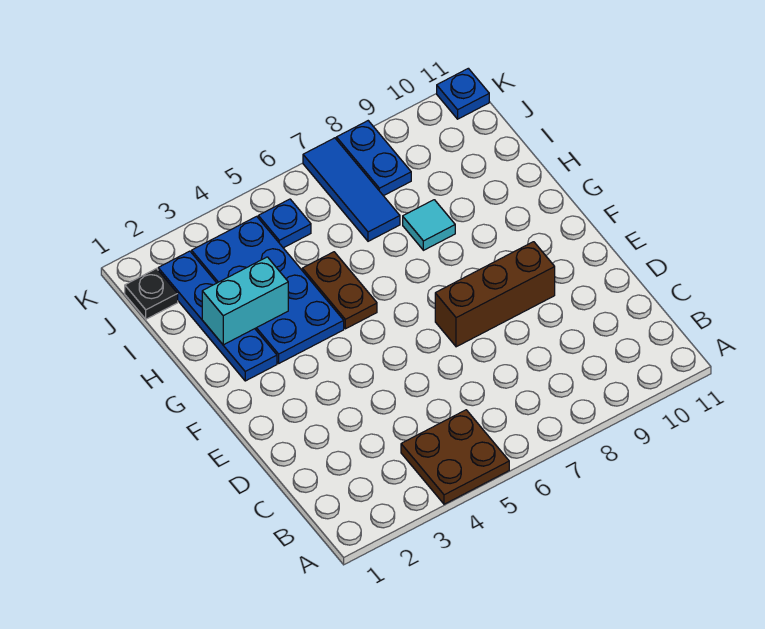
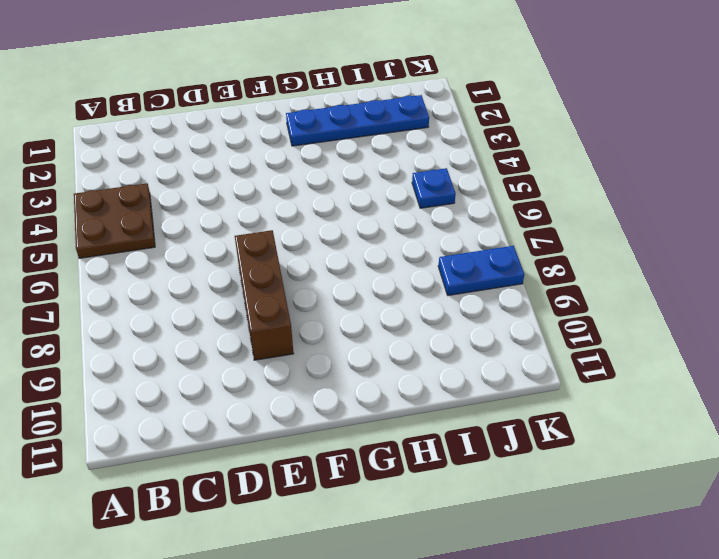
none -> blue 2x4 plate [192,216,344,363]
none -> brown 1x2 plate [302,252,377,329]
none -> cyan 1x1 tile [403,200,455,250]

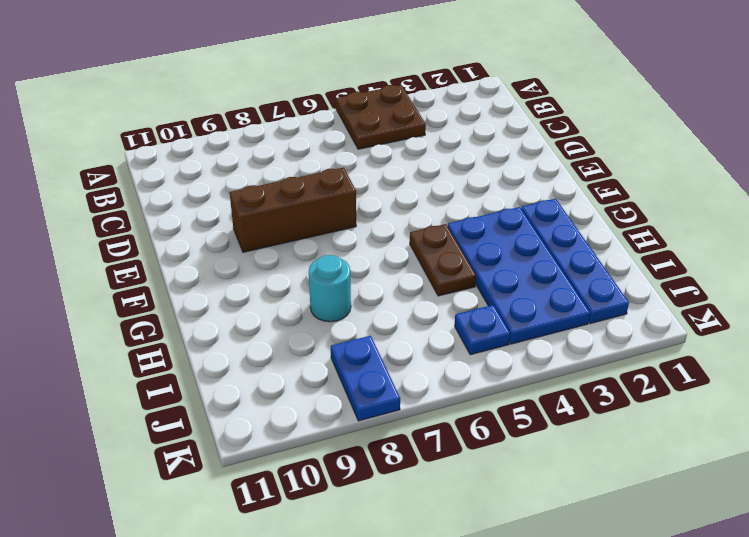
cyan 1x1 round brick [309,255,351,322] -> cyan 1x1 tile [403,200,455,250]
none -> blue 1x3 tile [303,138,400,241]
none -> black 1x1 plate [125,269,178,319]
none -> blue 1x1 plate [437,68,489,119]

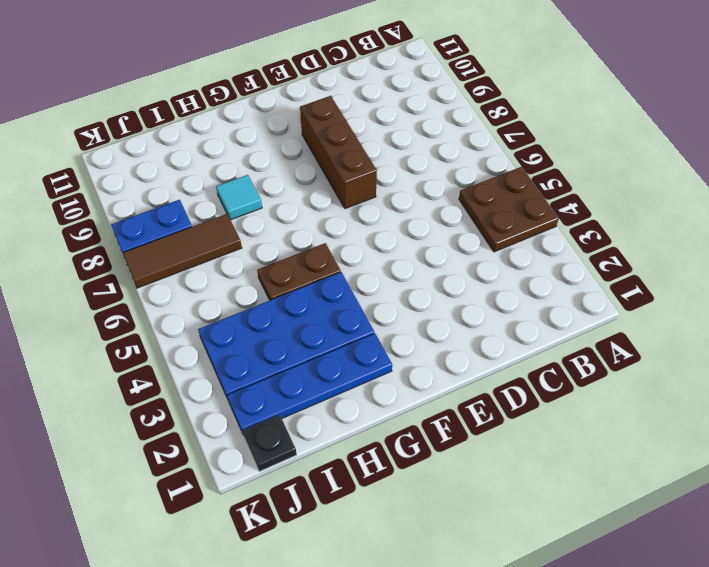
brown 1x3 tile [122,214,242,288] -> blue 1x3 tile [303,138,400,241]
none -> blue 1x1 plate [258,199,311,248]
none -> blue 1x1 plate [437,68,489,119]
none -> cyan 1x2 brick [202,257,288,345]

